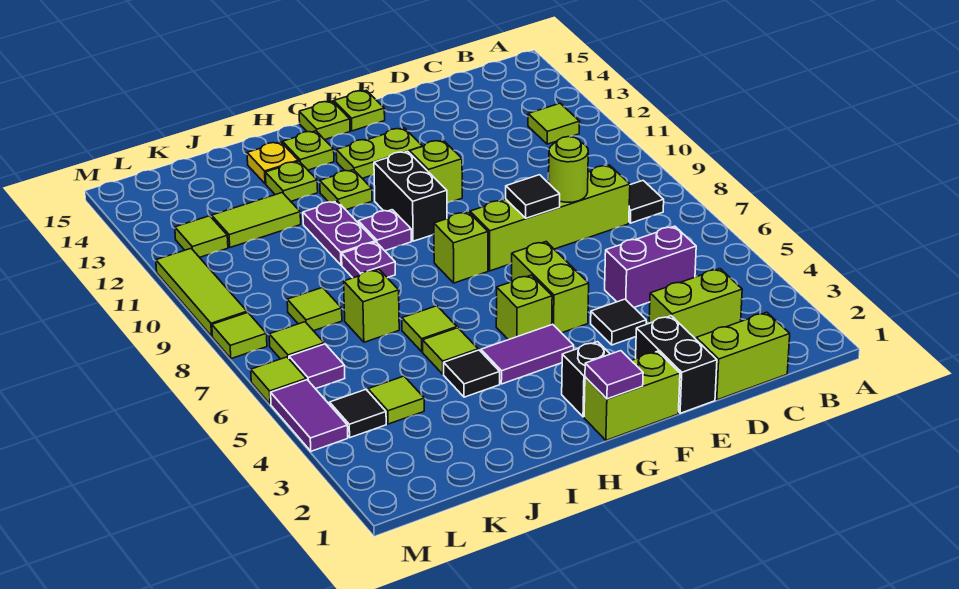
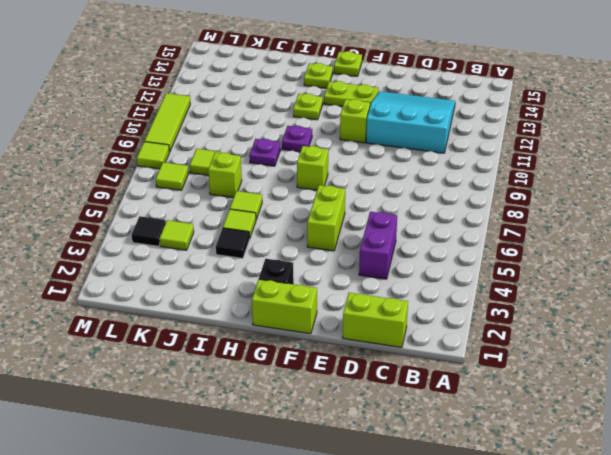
cyan 3x3 slope [366,91,455,153] -> none
purple 1x2 brick [359,212,397,279] -> purple 1x2 brick turned to [605,226,696,307]
none -> black 1x1 tile [629,181,664,223]
none -> lime 1x1 tile [528,103,580,144]
none -> lime 1x2 brick [649,269,742,339]
none -> lime 1x4 brick [470,165,630,271]

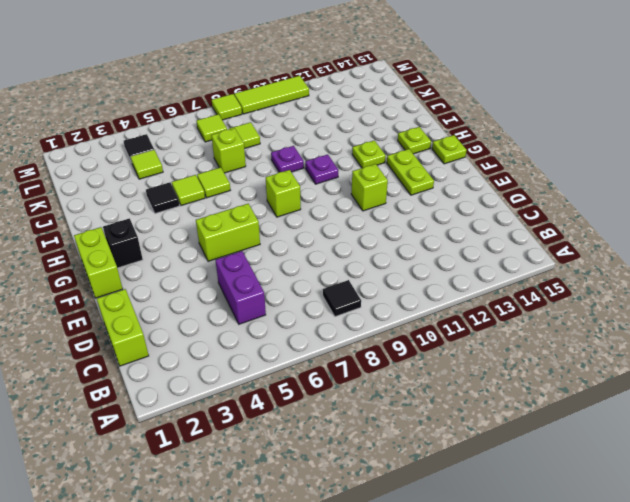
none -> lime 1x1 tile [528,103,580,144]
none -> lime 1x2 brick [649,269,742,339]
none -> lime 1x4 brick [470,165,630,271]
none -> black 1x2 brick [636,316,717,413]

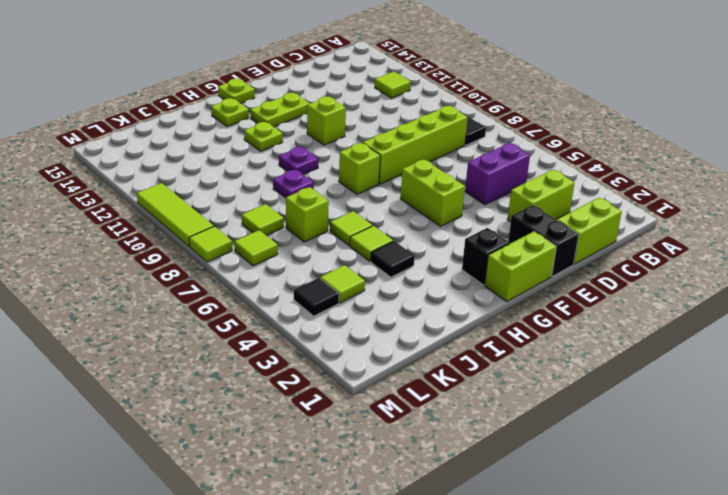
none -> black 1x1 tile [591,299,646,345]
none -> lime 1x1 plate [334,90,385,131]
none -> purple 1x2 tile [481,324,574,384]
none -> lime 1x1 brick [496,275,552,340]

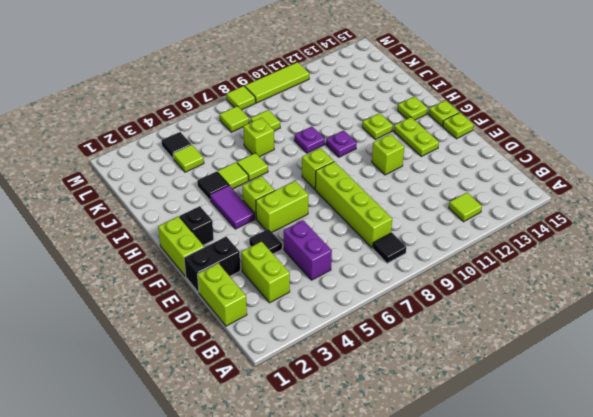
none -> black 1x2 brick [374,151,447,241]
none -> purple 1x2 plate [303,201,375,265]
none -> lime 1x1 plate [265,161,318,201]
none -> yellow 1x1 plate [247,142,298,184]

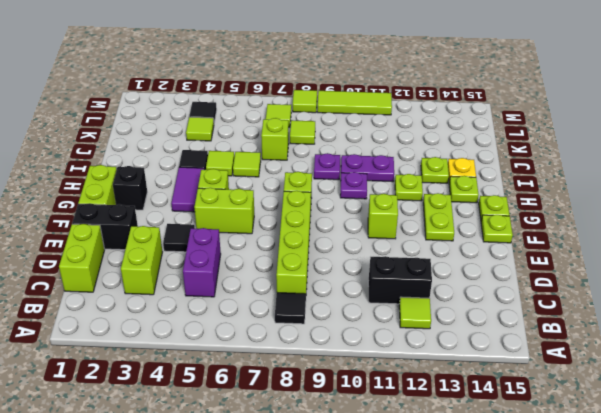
black 1x2 brick [368,256,432,304] -> black 1x2 brick moved to [374,151,447,241]
none -> lime 1x2 tile [212,193,301,247]
none -> purple 1x1 tile [289,344,345,389]
none -> lime 1x1 tile [175,216,228,257]
none -> purple 1x2 tile [271,380,348,451]

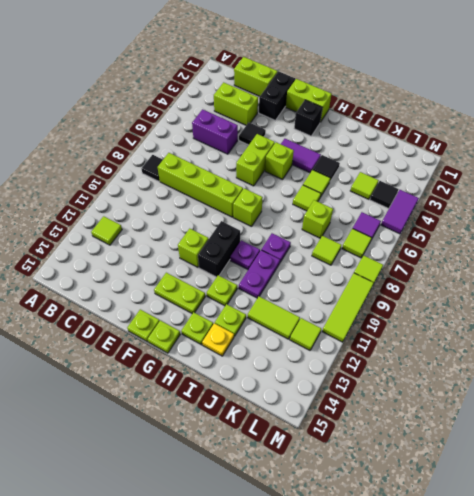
none -> lime 1x1 tile [251,357,306,404]
none -> lime 1x1 round brick [548,137,588,202]
none -> black 1x1 tile [506,175,560,218]
none -> purple 1x1 tile [585,351,643,399]

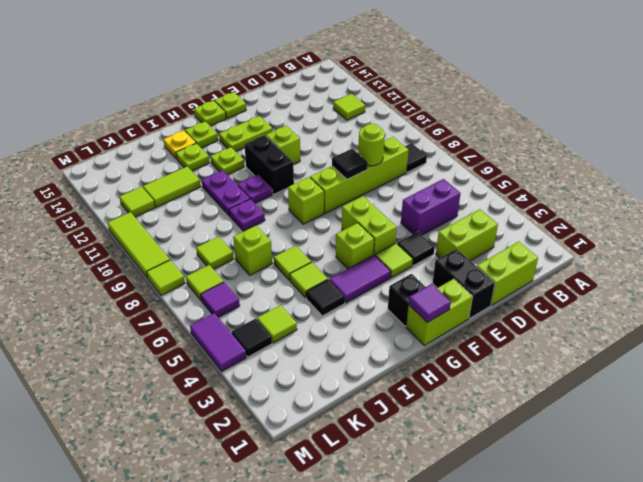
lime 1x1 tile [375,243,413,278] -> lime 1x1 tile moved to [251,357,306,404]

